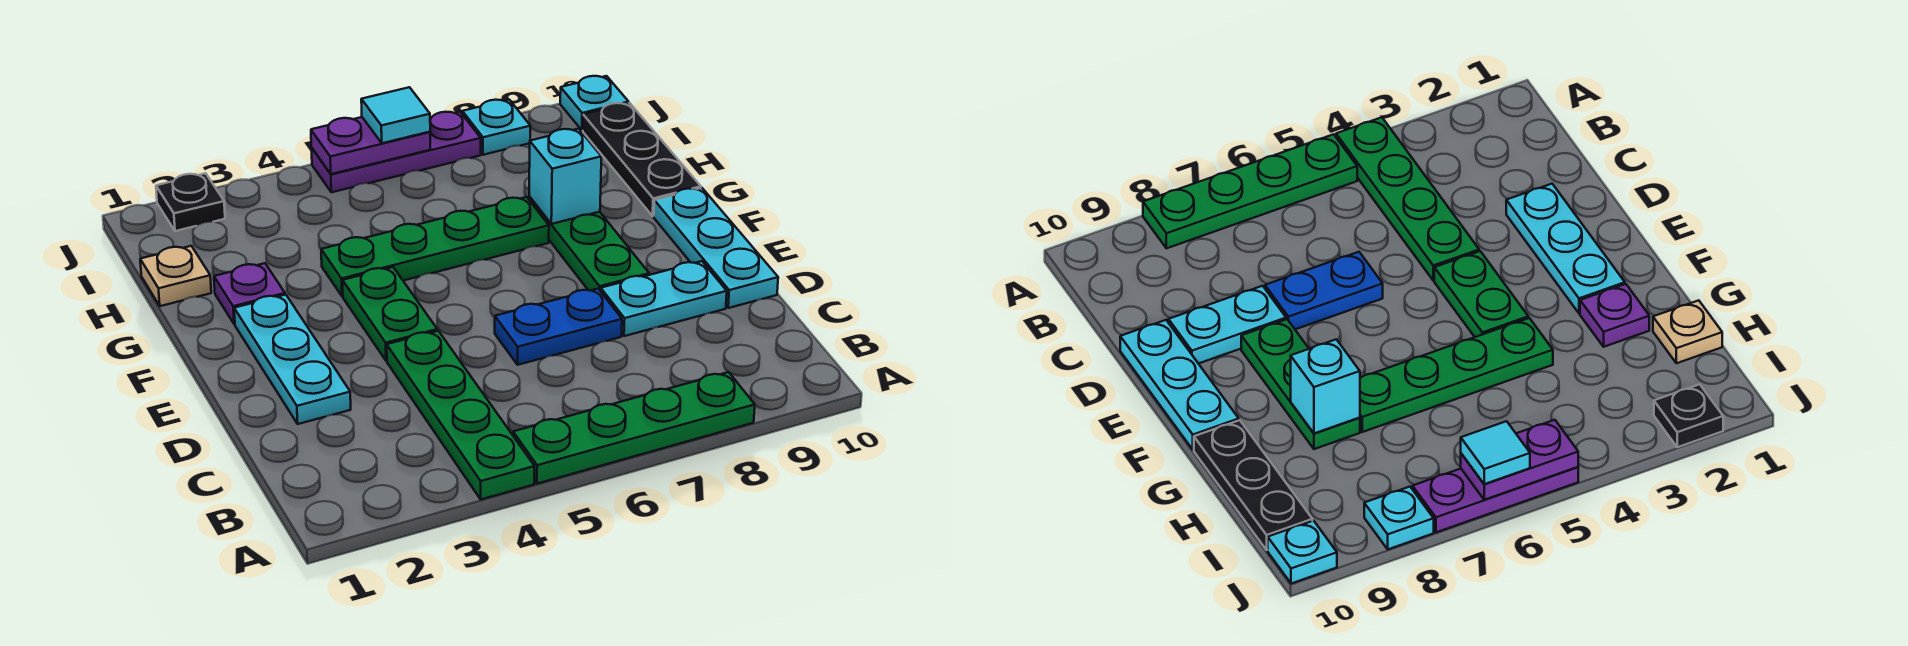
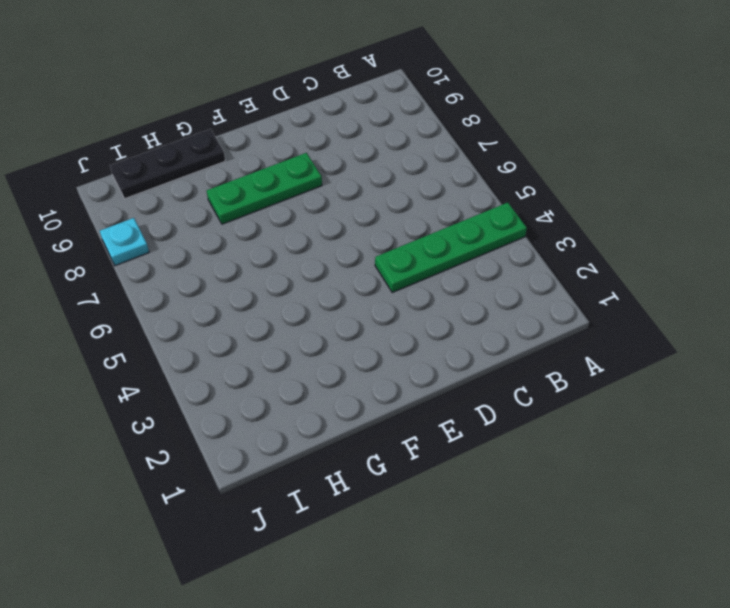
none -> green 1x4 plate [513,372,755,484]
none -> cyan 1x3 plate [234,295,351,424]
none -> blue 1x2 plate [495,289,622,365]

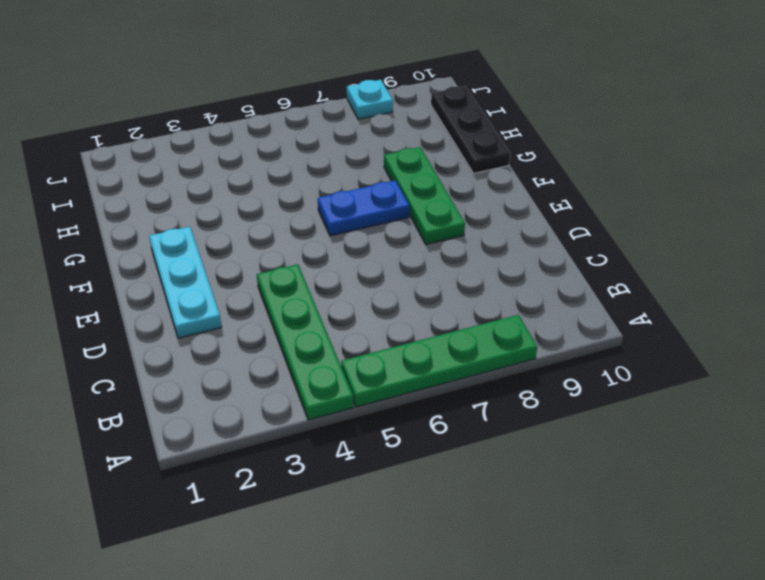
blue 1x2 plate [318,180,409,236] -> blue 1x2 plate moved to [495,289,622,365]
none -> cyan 1x2 plate [601,261,727,336]
none -> cyan 1x3 plate [654,188,778,308]
none -> green 1x2 plate [343,267,437,361]

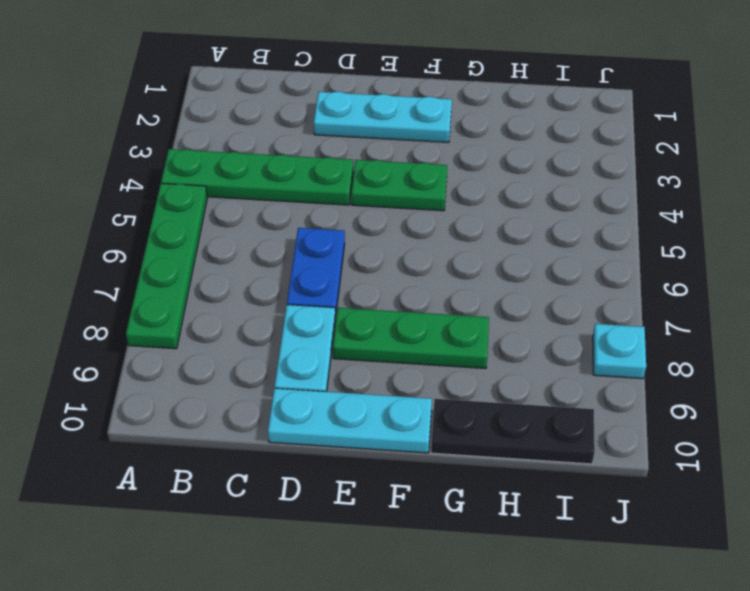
none -> purple 1x1 plate [214,263,285,324]
none -> green 1x4 plate [321,197,549,296]
none -> tan 1x1 plate [140,246,211,306]

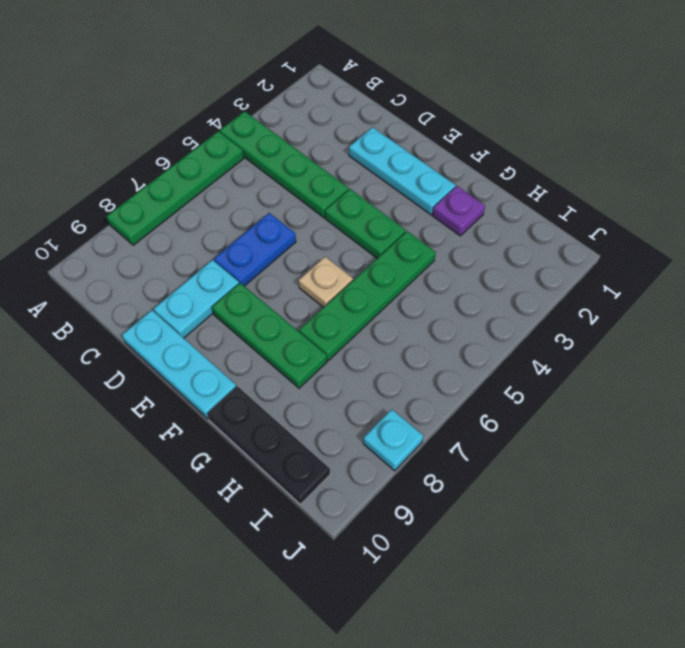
tan 1x1 plate [299,257,353,307] -> tan 1x1 plate moved to [140,246,211,306]
none -> black 1x1 plate [156,173,225,231]
none -> purple 1x3 plate [311,112,481,192]
none -> cyan 1x1 plate [560,76,629,130]

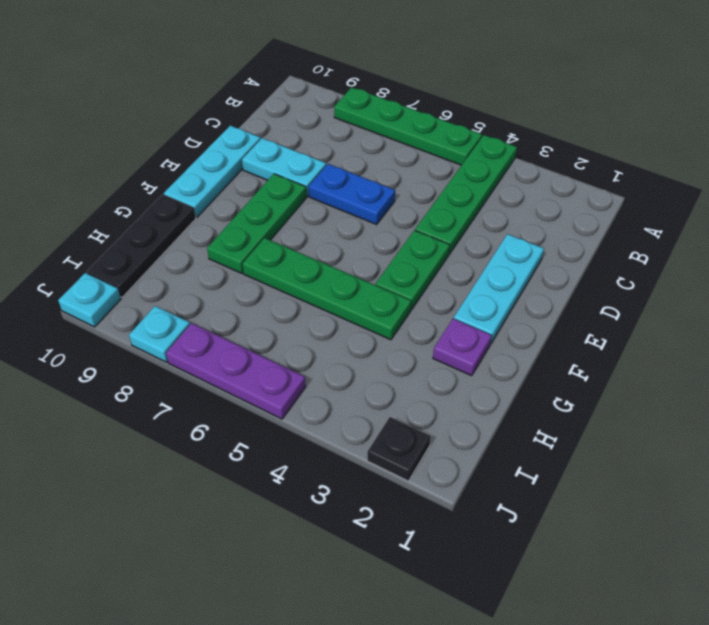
none -> tan 1x1 plate [140,246,211,306]
none -> cyan 1x1 brick [529,129,601,224]
none -> purple 1x2 plate [311,117,430,174]

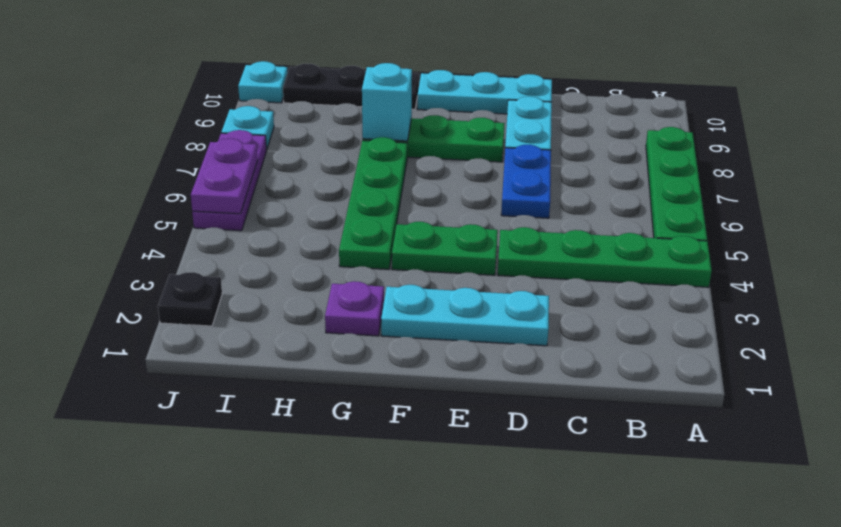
none -> tan 1x1 plate [140,246,211,306]
none -> cyan 1x1 tile [361,87,430,143]

